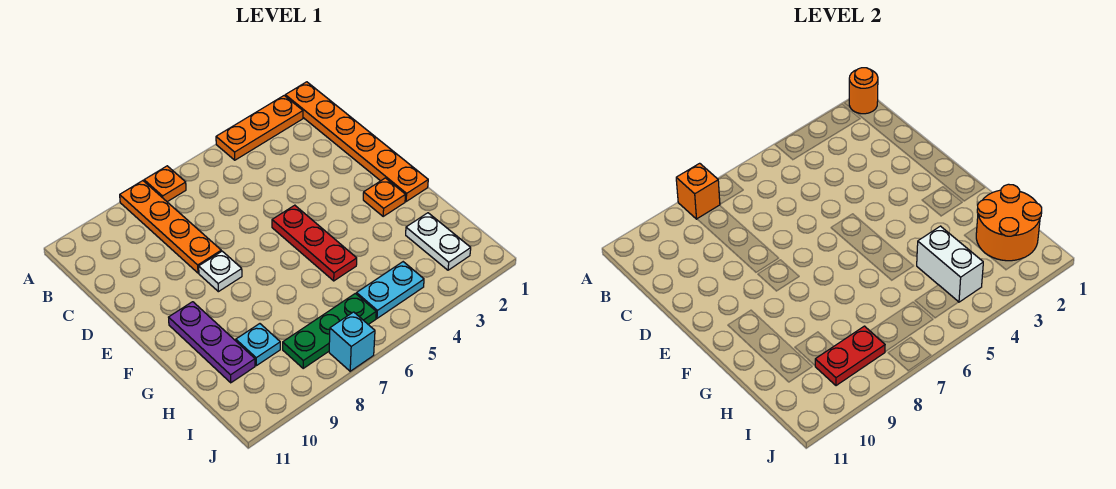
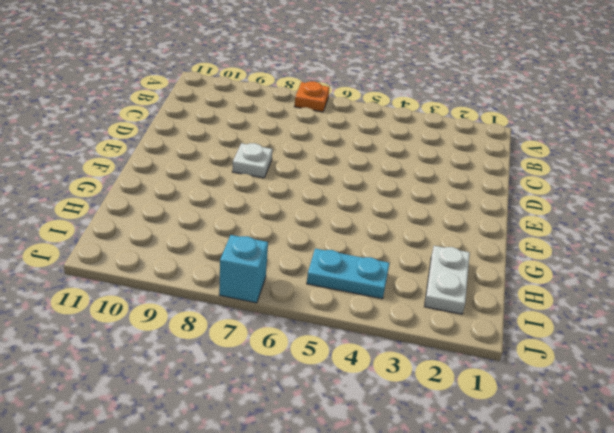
none -> orange 1x6 plate [285,82,428,202]
none -> orange 1x3 plate [216,96,303,160]
none -> orange 1x4 plate [120,181,221,273]

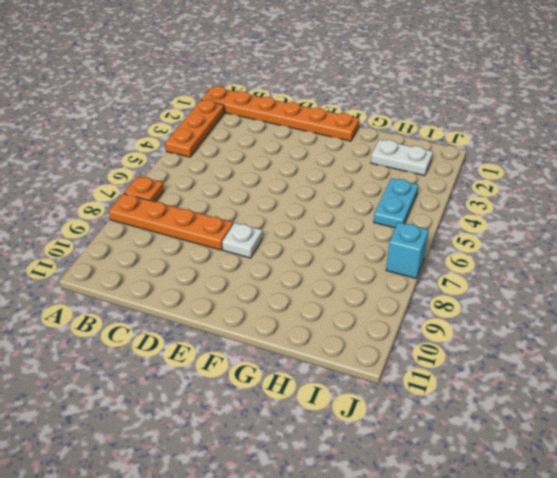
none -> red 1x3 plate [272,205,357,281]
none -> orange 1x1 plate [363,178,405,216]
none -> purple 1x3 plate [169,302,255,383]

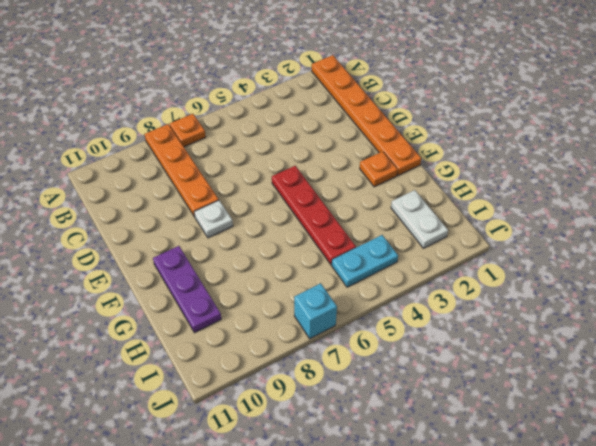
red 1x4 plate [272,166,356,265] -> red 1x3 plate [272,205,357,281]
none -> orange 1x3 plate [216,96,303,160]
none -> cyan 1x1 plate [236,324,280,366]
none -> green 1x3 plate [283,293,376,368]

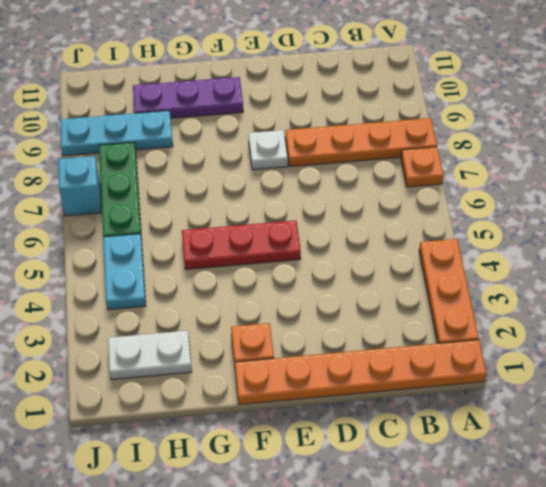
cyan 1x3 plate [60,111,173,156] -> cyan 1x1 plate [236,324,280,366]
none -> orange 1x1 round brick [849,68,878,114]
none -> orange 1x1 brick [676,163,720,219]
none -> orange 2x2 round brick [976,184,1042,261]

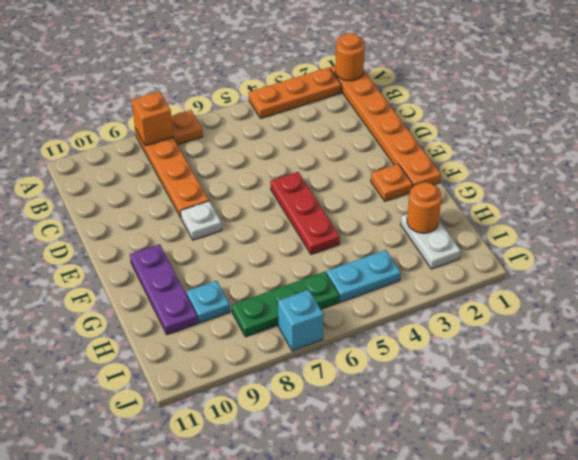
orange 1x1 round brick [407,182,442,233] -> orange 2x2 round brick [976,184,1042,261]
none -> white 1x2 brick [917,226,983,302]
none -> red 1x2 plate [815,326,885,386]

